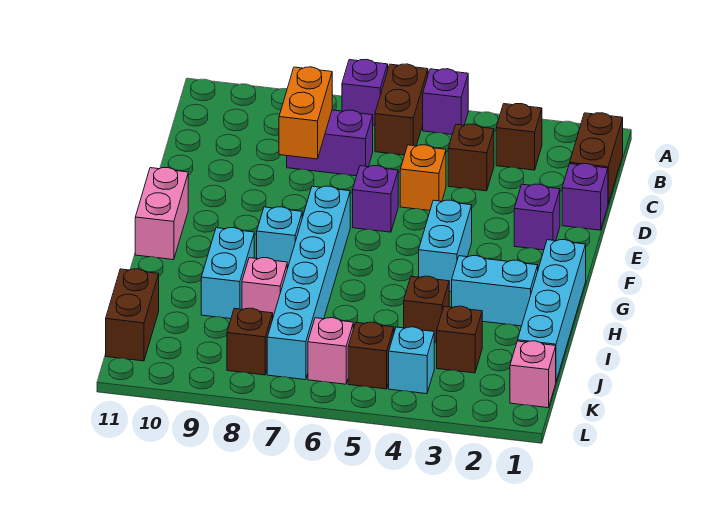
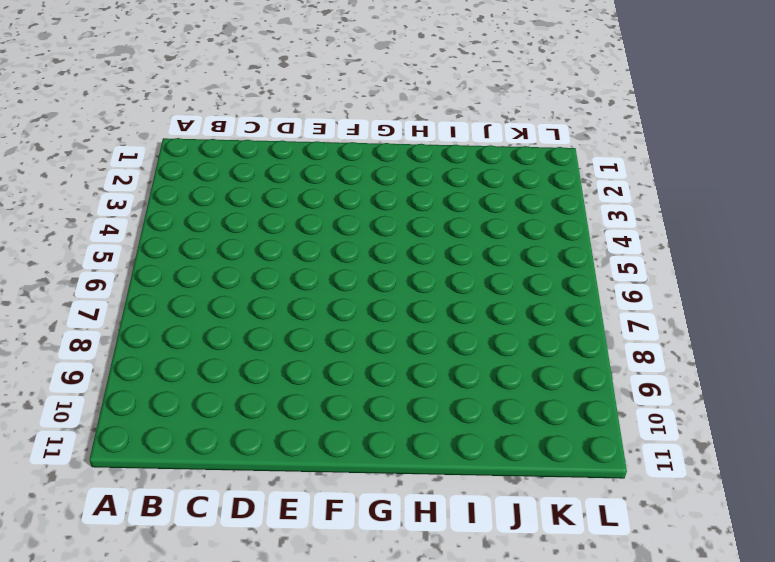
none -> purple 1x1 brick [423,69,468,134]
none -> brown 1x2 brick [375,64,428,155]
none -> purple 1x1 brick [342,59,388,126]

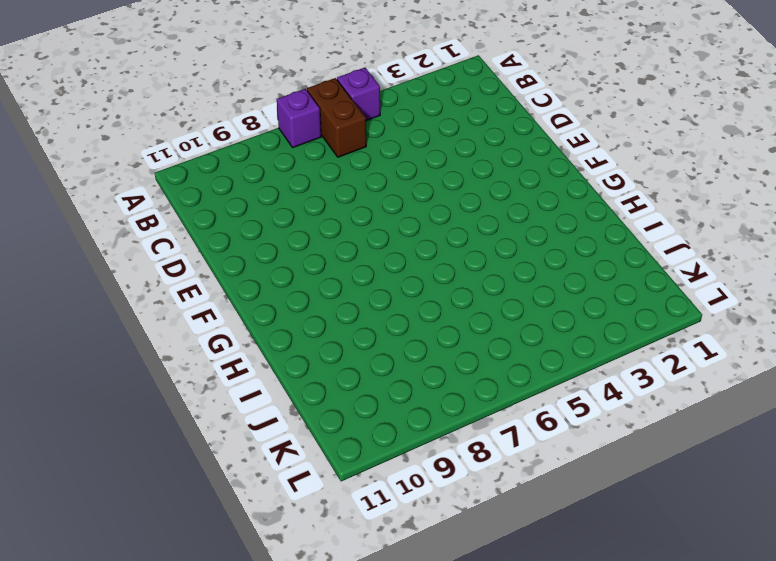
none -> brown 1x2 brick [570,113,623,204]
none -> brown 1x1 brick [496,104,542,170]
none -> brown 1x1 brick [448,124,494,191]

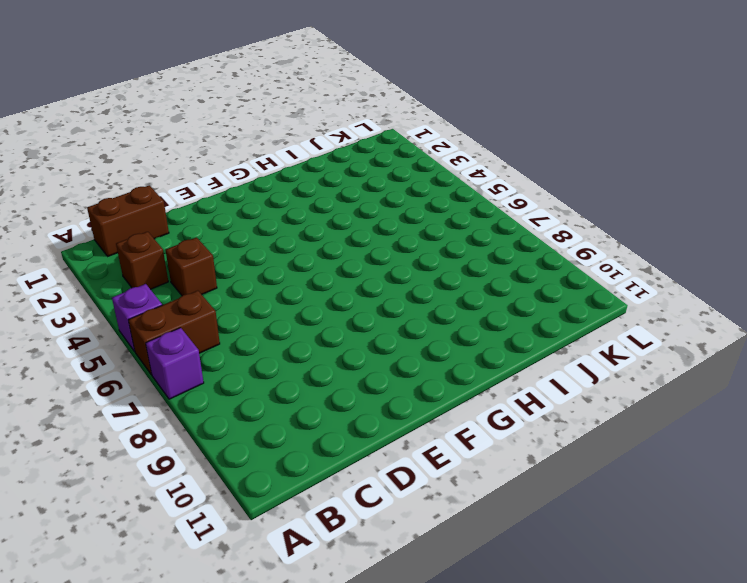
none -> purple 1x2 brick [287,110,373,176]
none -> purple 1x1 brick [562,164,608,230]
none -> orange 1x1 brick [400,145,446,211]

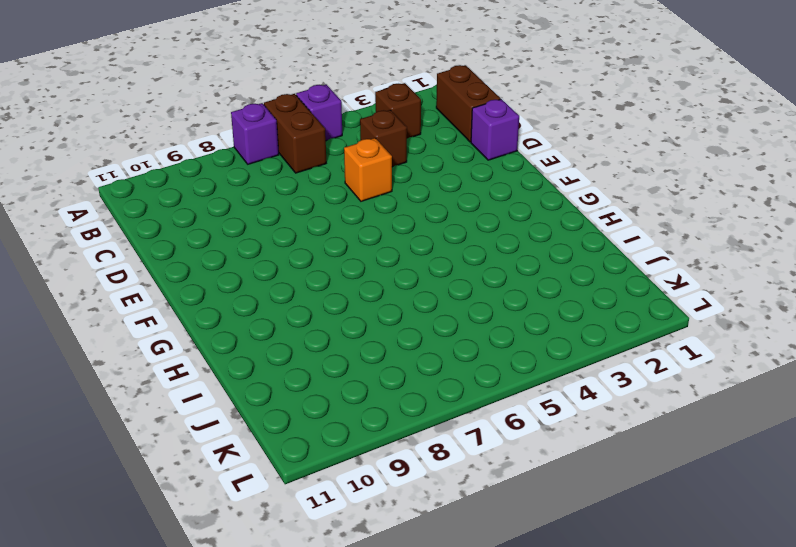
none -> purple 1x2 brick [287,110,373,176]
none -> purple 1x1 brick [514,184,560,250]
none -> purple 1x1 brick [353,166,398,232]

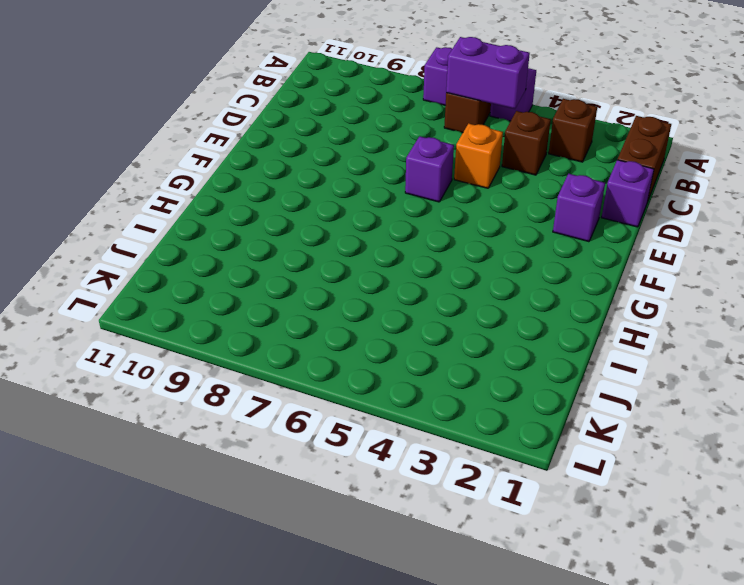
purple 1x2 brick [446,37,530,109] -> purple 1x2 brick moved to [287,110,373,176]
none -> cyan 1x2 brick [419,200,472,292]
none -> cyan 1x6 brick [267,186,350,380]
none -> pink 1x2 brick [135,168,188,260]

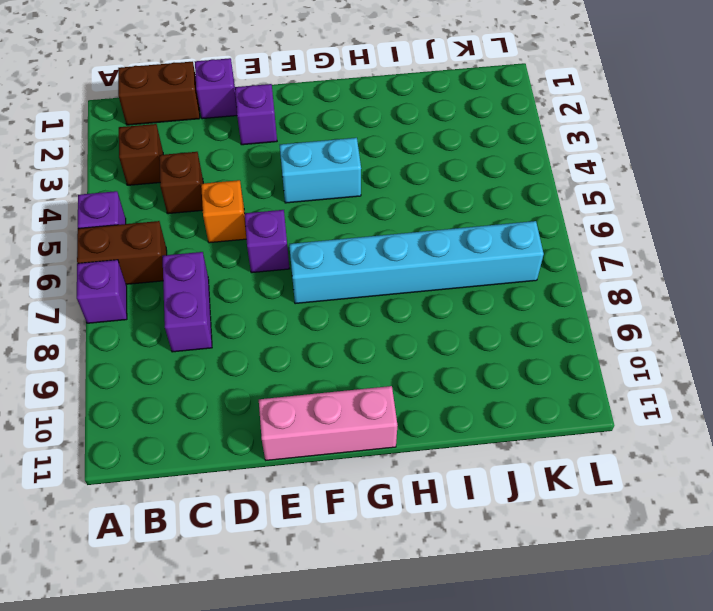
pink 1x3 brick [259,386,397,460] -> pink 1x2 brick [135,168,188,260]
none -> cyan 1x4 brick [518,240,586,381]
none -> cyan 1x1 brick [257,207,302,269]
none -> cyan 1x2 brick [452,256,538,326]

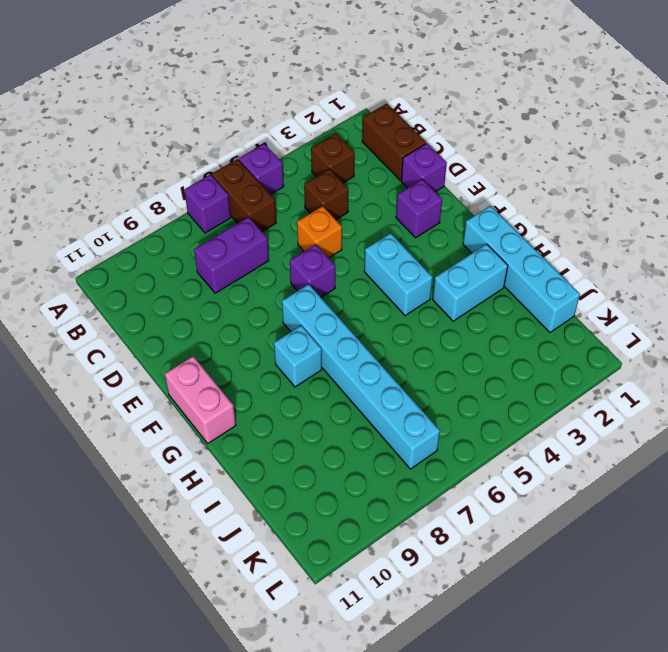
none -> cyan 1x2 brick [201,228,254,319]
none -> brown 1x1 brick [404,276,449,342]
none -> pink 1x1 brick [242,258,287,317]

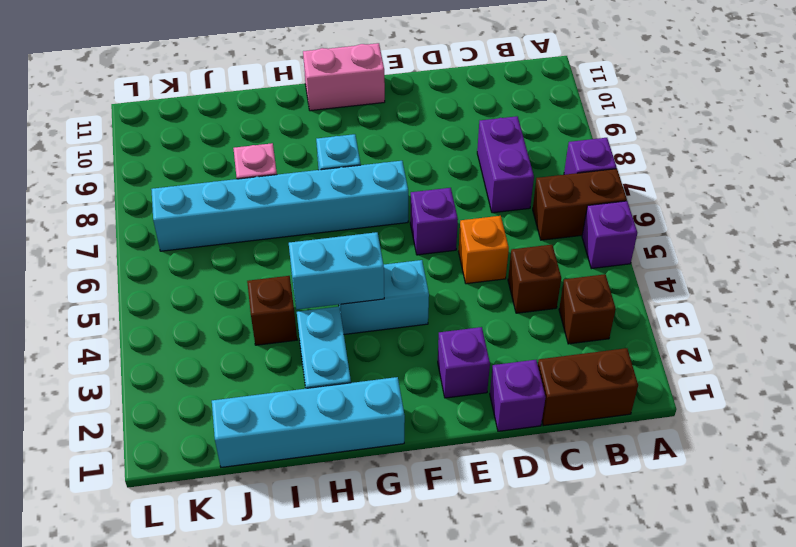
cyan 1x2 brick [289,232,384,309] -> cyan 1x2 brick moved to [201,228,254,319]
none -> brown 1x1 brick [437,306,482,373]
none -> brown 1x2 brick [106,269,159,361]
none -> pink 1x1 brick [510,341,556,408]

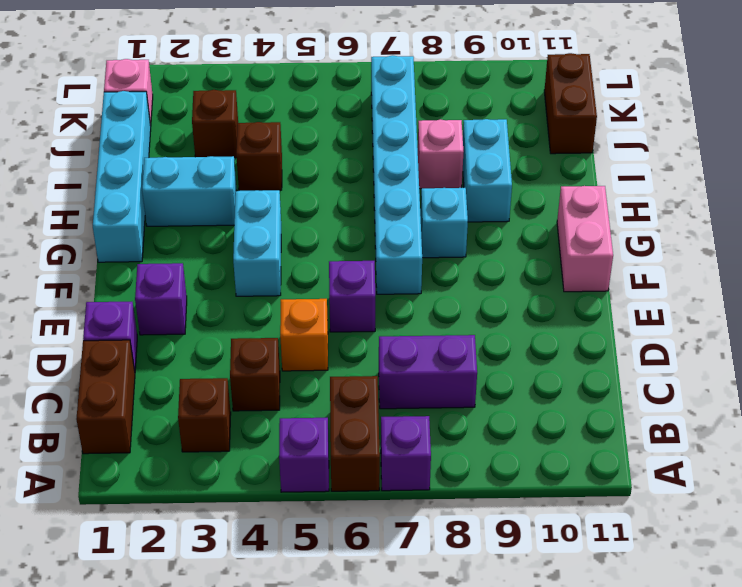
none -> cyan 1x1 brick [389,327,434,394]
none -> brown 1x1 brick [348,322,394,389]
none -> pink 1x1 brick [308,318,353,384]

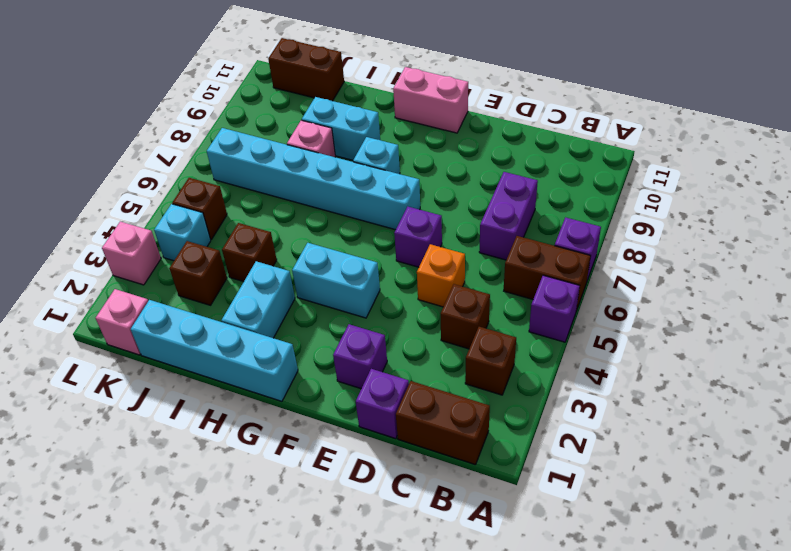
pink 1x1 brick [102,222,161,285] -> pink 1x1 brick moved to [308,318,353,384]
none -> brown 1x1 brick [227,308,273,375]
none -> orange 1x2 brick [279,67,332,159]

